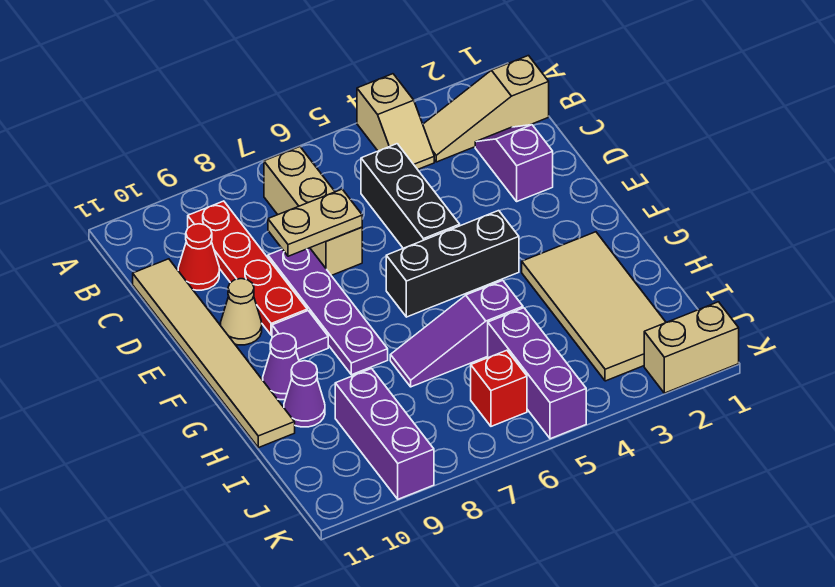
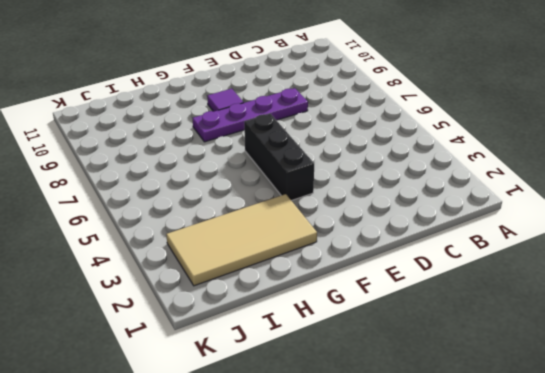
none -> tan 1x2 slope [357,74,434,170]
none -> tan 1x3 slope [423,56,549,162]
none -> tan 1x3 brick [264,147,362,276]

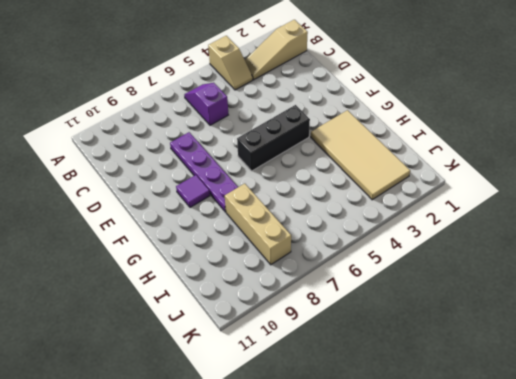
purple 1x2 slope [184,83,228,125] -> purple 1x2 slope moved to [475,125,553,201]
tan 1x3 brick [225,184,291,265] -> tan 1x3 brick moved to [264,147,362,276]
none -> red 1x4 plate [188,201,307,335]
none -> black 1x3 brick [361,144,460,248]
none -> red 1x1 cone [178,224,219,290]

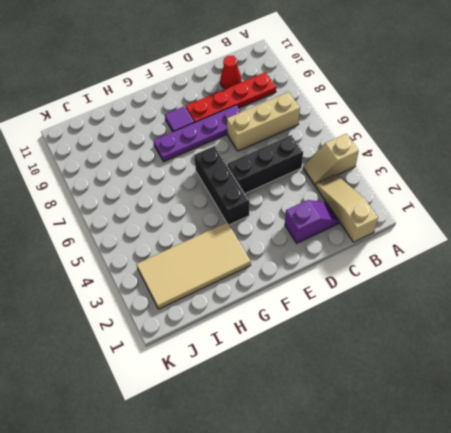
none -> tan 1x6 tile [133,259,295,448]
none -> tan 1x1 cone [221,279,262,345]
none -> purple 1x1 cone [263,333,299,400]

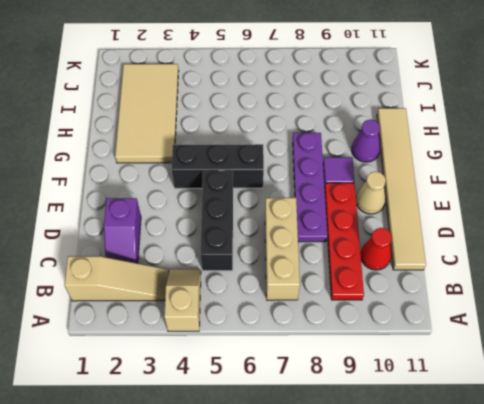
none -> purple 1x3 slope [390,280,523,387]
none -> purple 1x1 cone [284,361,325,427]
none -> purple 1x3 brick [488,308,586,439]

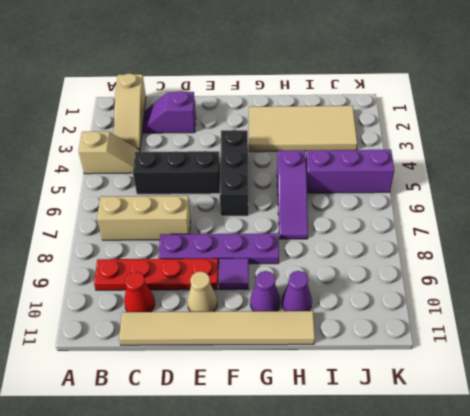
none -> purple 1x3 brick [335,369,434,499]
none -> red 1x1 brick [471,350,527,426]
none -> tan 1x2 brick [644,302,739,393]

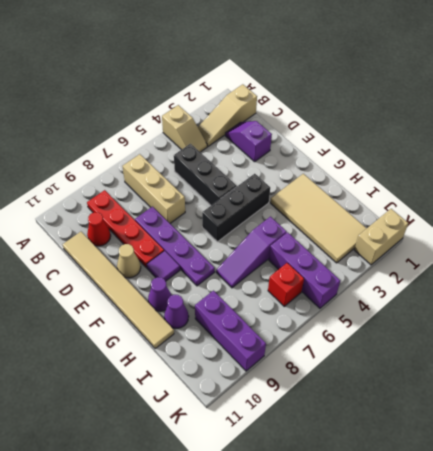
none -> tan 1x2 plate [268,189,362,256]

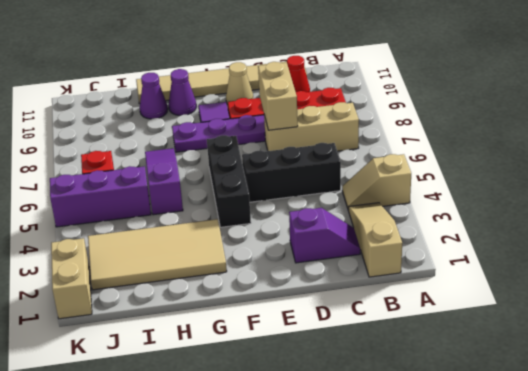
tan 1x2 brick [258,62,298,130] -> tan 1x2 plate [268,189,362,256]
none -> purple 1x3 brick [335,369,434,499]

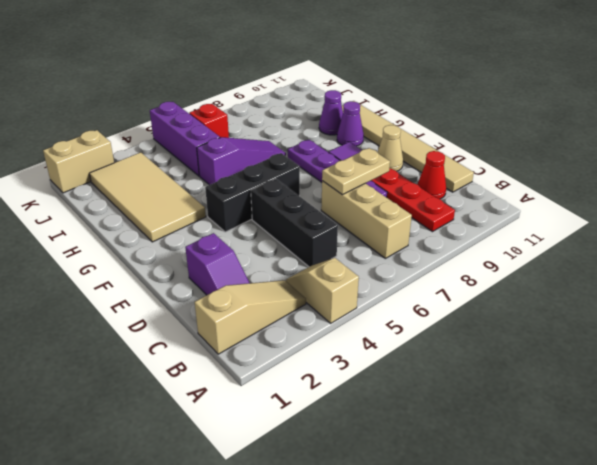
none -> purple 1x3 brick [335,369,434,499]

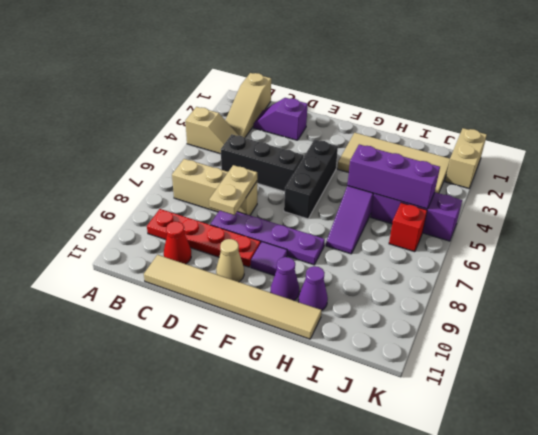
purple 1x3 brick [347,144,440,209] -> purple 1x3 brick moved to [335,369,434,499]

